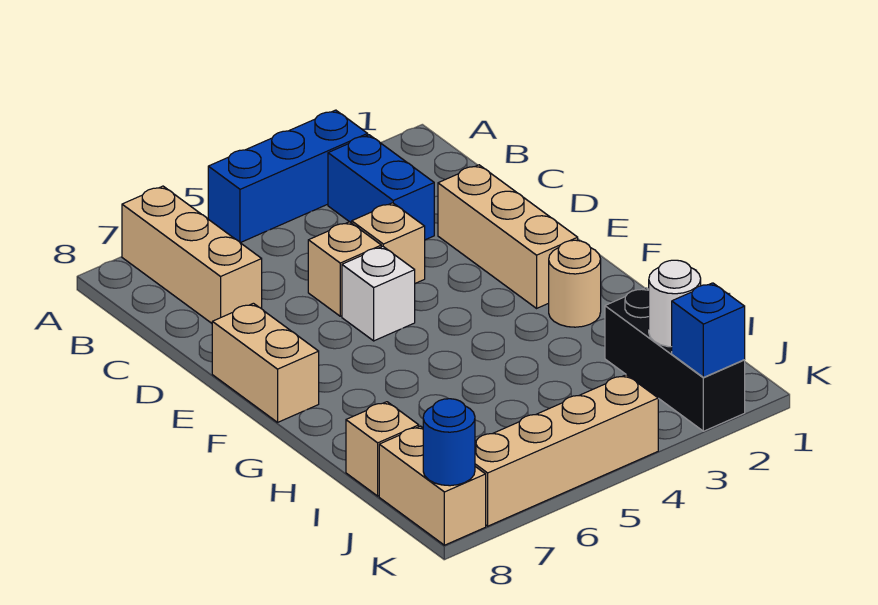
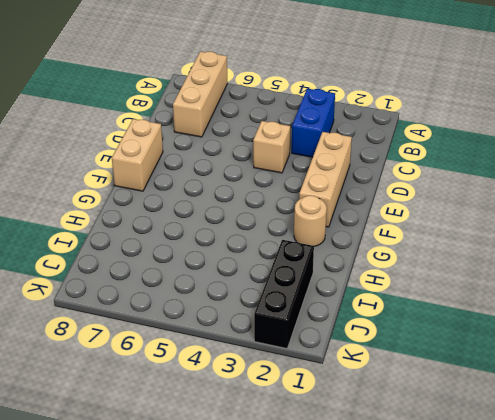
none -> blue 1x3 brick [208,110,368,243]
none -> tan 1x1 brick [308,222,381,316]
none -> white 1x1 brick [342,246,415,341]

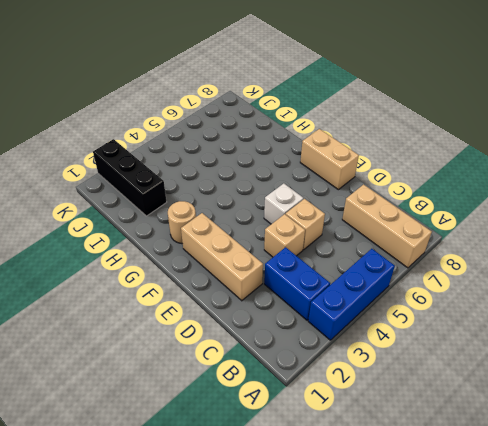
none -> tan 1x1 brick [346,402,419,496]
none -> tan 1x2 brick [379,426,486,545]
none -> tan 1x4 brick [475,375,658,526]

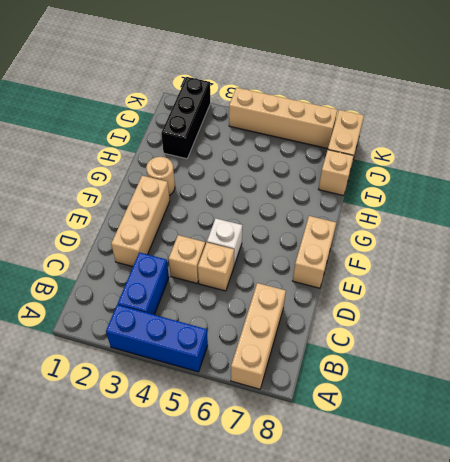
none -> white 1x1 round brick [649,260,701,347]
none -> blue 1x1 brick [672,283,745,377]
none -> blue 1x1 round brick [423,399,475,486]

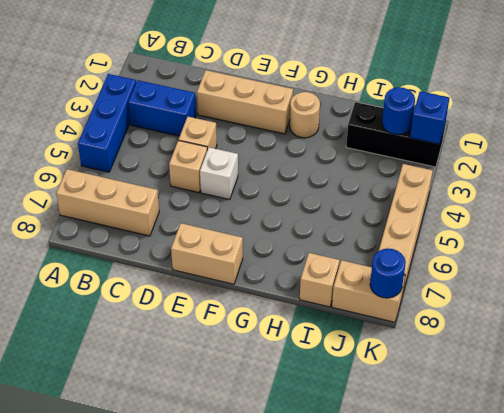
blue 1x1 round brick [382,87,415,135] -> white 1x1 round brick [649,260,701,347]

